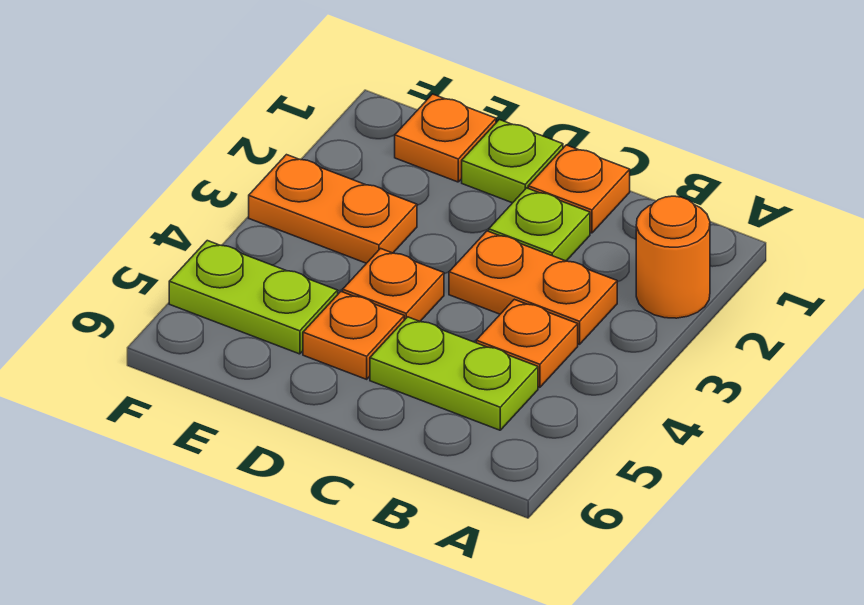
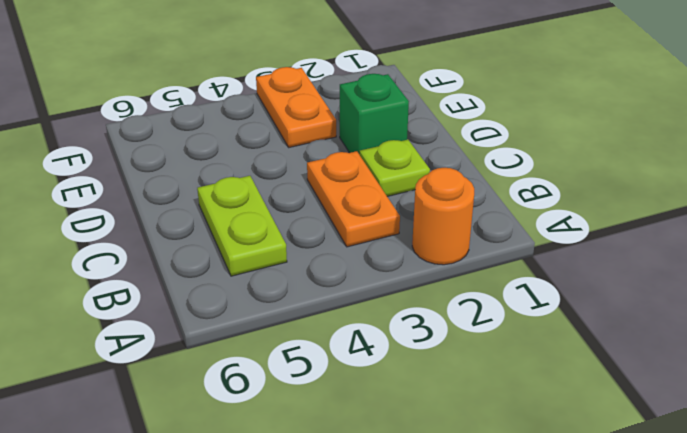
green 1x1 brick [340,74,409,154] -> none
none -> orange 1x1 plate [476,299,578,387]
none -> orange 1x1 plate [528,145,630,233]
none -> lime 1x1 plate [462,120,563,203]

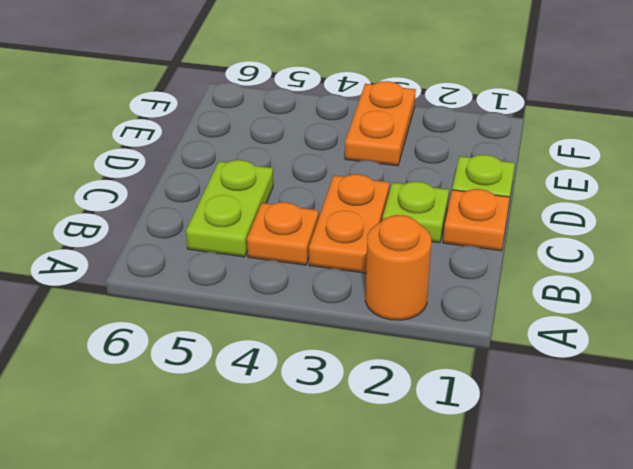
none -> orange 1x1 plate [343,249,444,321]
none -> orange 1x1 plate [303,292,404,379]
none -> orange 1x1 plate [395,94,496,182]

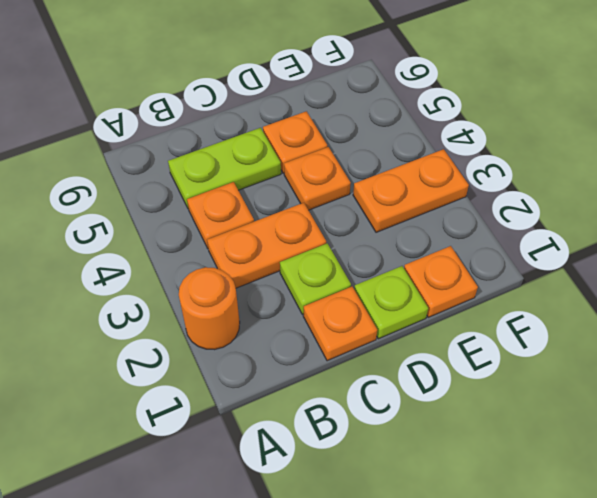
none -> lime 1x2 plate [169,241,338,354]

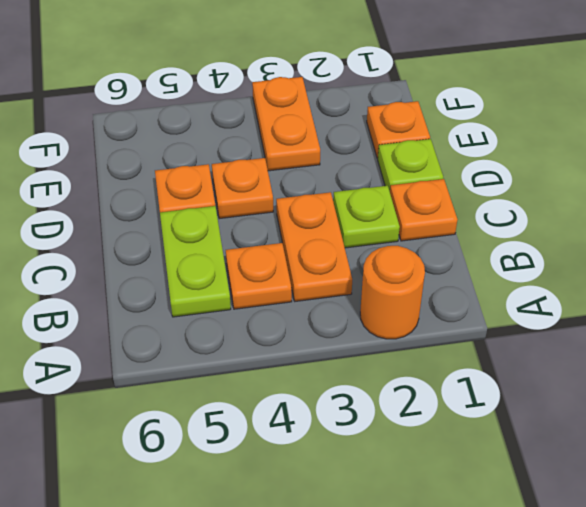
none -> lime 1x2 plate [169,241,338,354]

